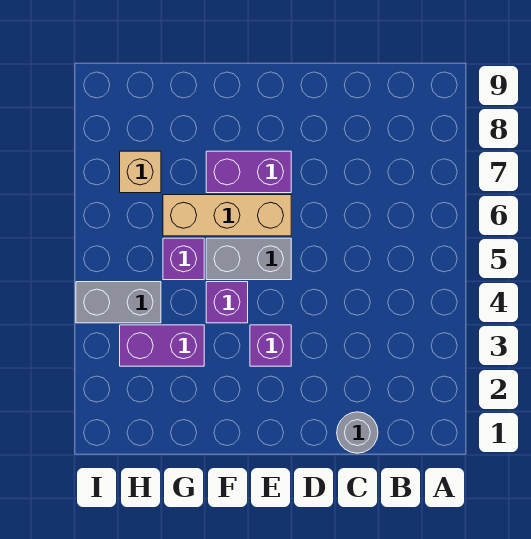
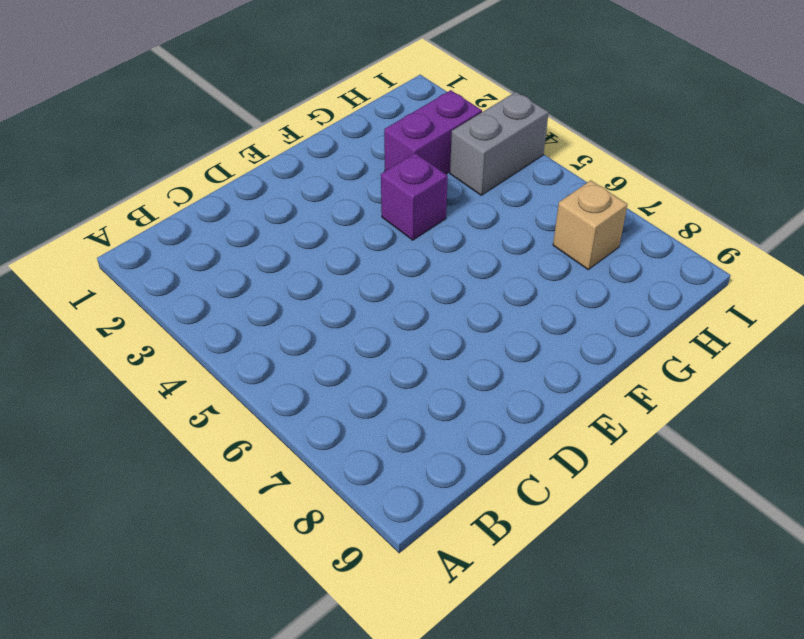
none -> grey 1x1 round brick [337,412,378,453]
none -> purple 1x1 brick [250,325,291,366]

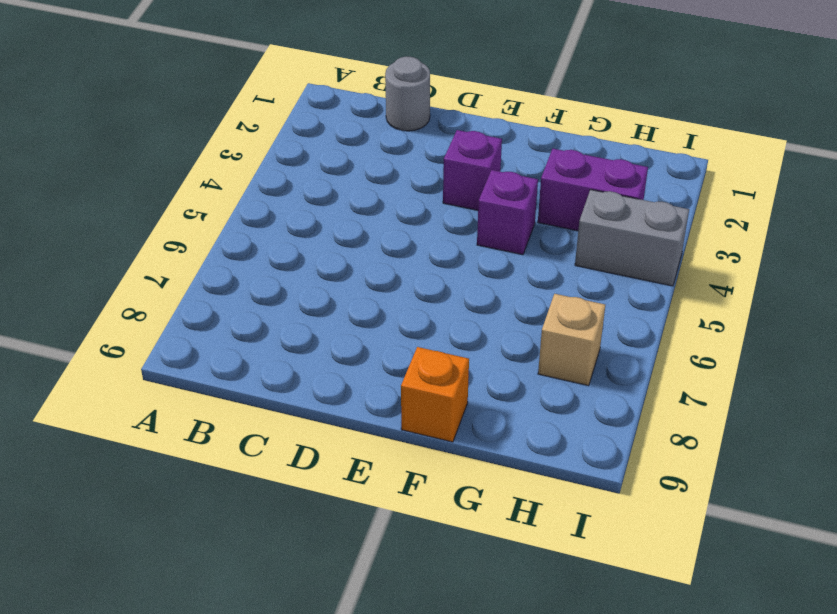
orange 1x1 brick [401,347,469,442] -> none
none -> grey 1x2 brick [206,238,291,280]
none -> tan 1x3 brick [163,195,291,236]

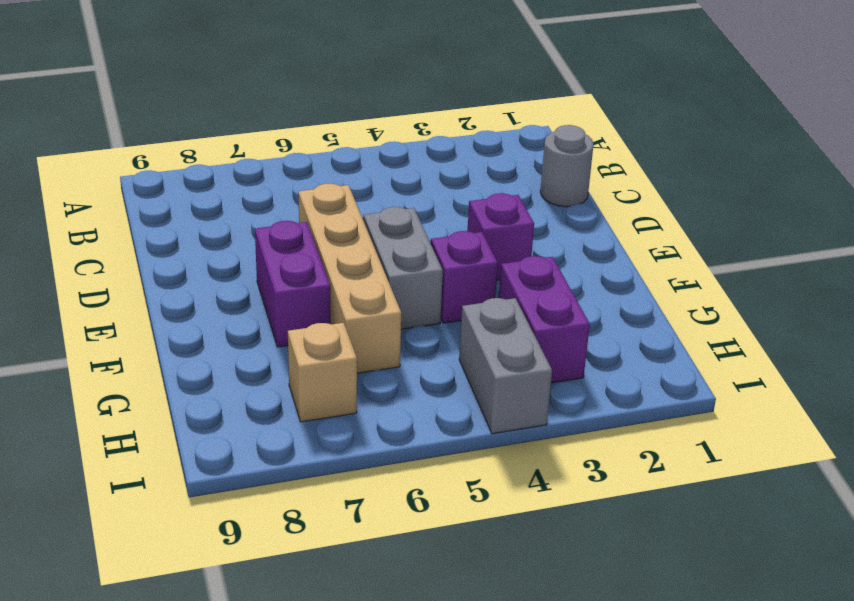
tan 1x4 brick [298,184,401,373] -> tan 1x3 brick [163,195,291,236]
none -> purple 1x1 brick [163,238,204,280]

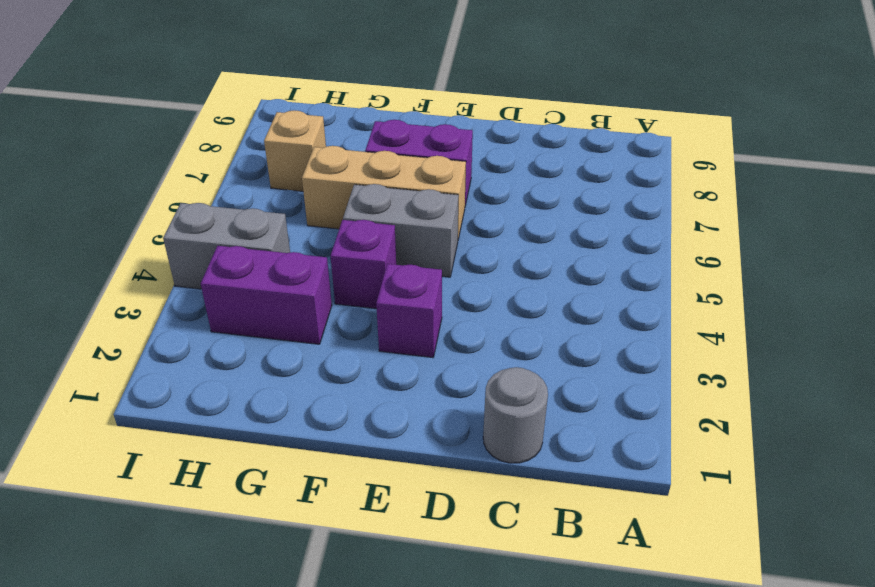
none -> purple 1x1 brick [163,238,204,280]

